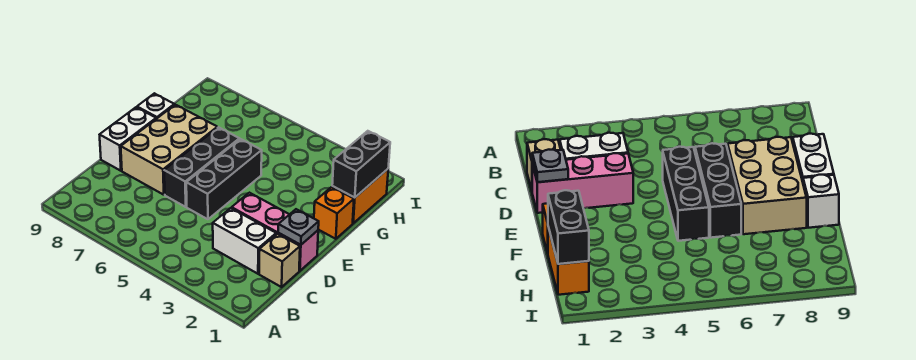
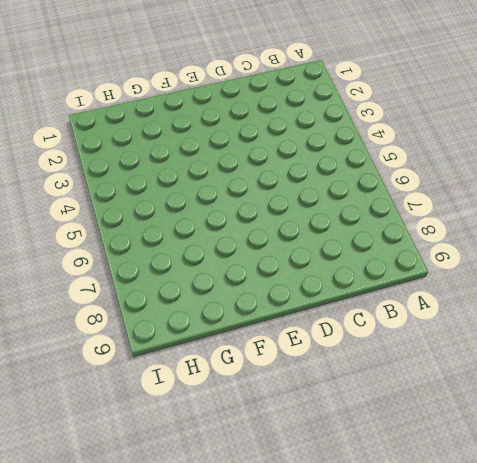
none -> tan 1x1 brick [259,234,300,287]
none -> white 1x2 brick [213,208,276,274]
none -> pink 1x3 brick [232,193,318,271]

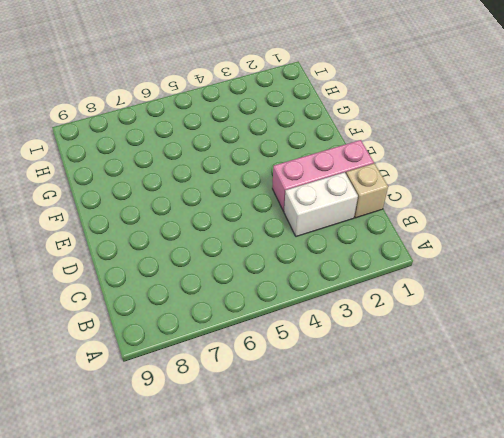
none -> black 1x3 brick [186,139,262,219]
none -> black 1x3 brick [164,127,239,207]
none -> tan 2x3 brick [121,105,217,195]

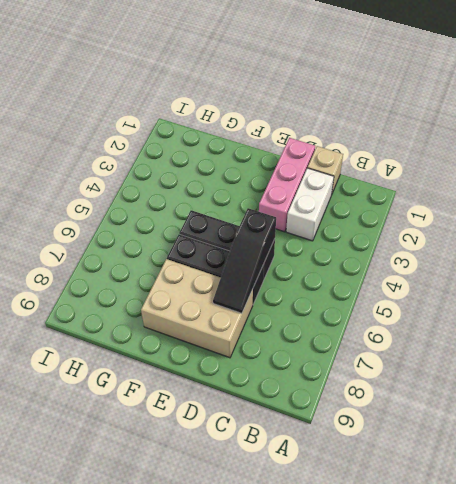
black 1x3 slope [213,208,276,313] -> none
none -> white 1x2 brick [100,107,156,171]
none -> orange 1x1 brick [314,187,354,239]
none -> white 1x1 brick [137,93,174,119]

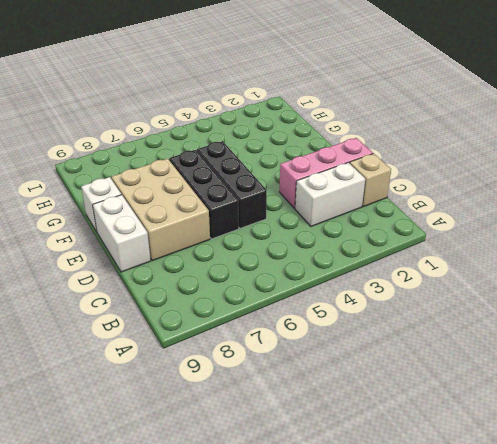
none -> orange 1x1 brick [314,187,354,239]
none -> orange 1x2 brick [332,169,388,223]
none -> grey 1x1 plate [278,209,319,245]

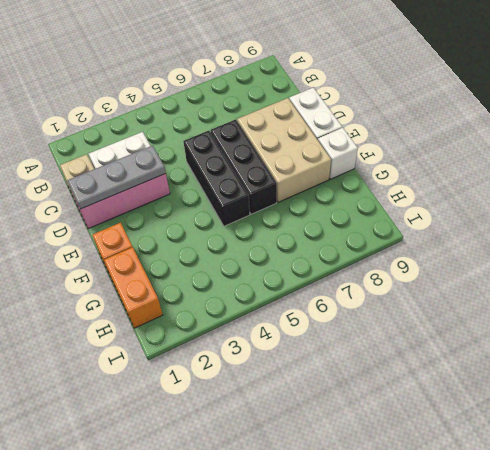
grey 1x3 plate [67,145,166,209] -> grey 1x1 plate [278,209,319,245]
none -> black 1x2 brick [332,131,390,198]

